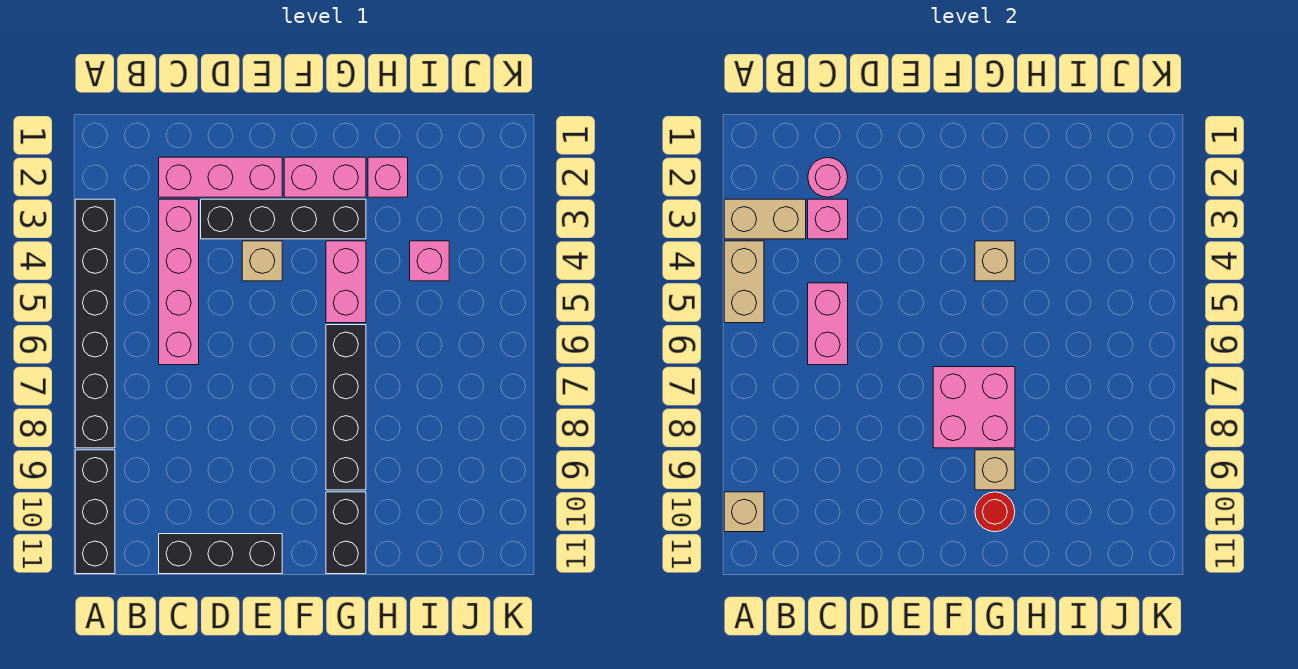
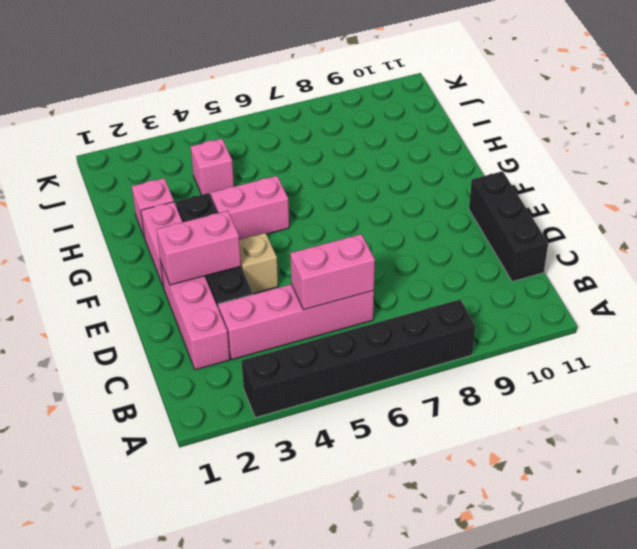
pink 1x2 brick [156,211,241,285] -> none
none -> black 1x3 brick [75,450,115,574]
none -> black 1x4 brick [326,325,366,490]
none -> black 1x2 brick [326,492,366,574]

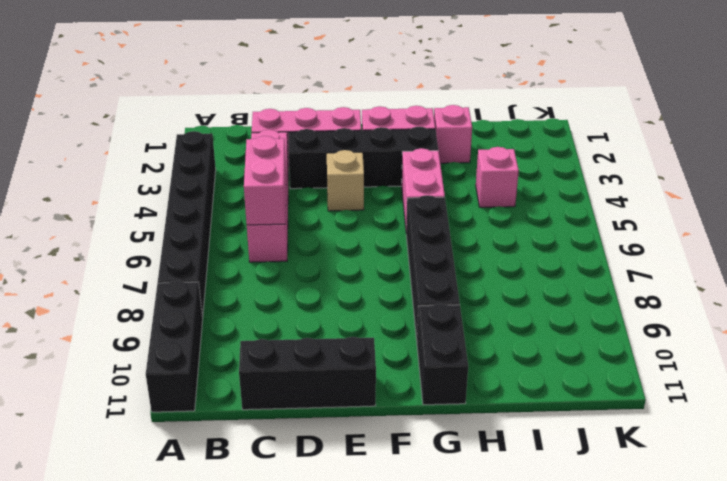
none -> tan 1x2 brick [724,199,806,239]
none -> tan 1x2 brick [724,241,764,323]
none -> tan 1x1 brick [724,492,764,532]

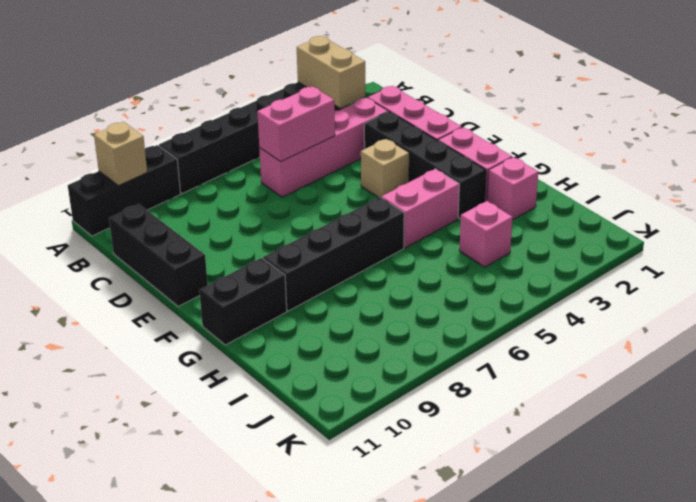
none -> tan 1x2 brick [724,241,764,323]
none -> pink 1x1 round brick [808,158,848,197]
none -> pink 1x1 brick [808,199,848,239]

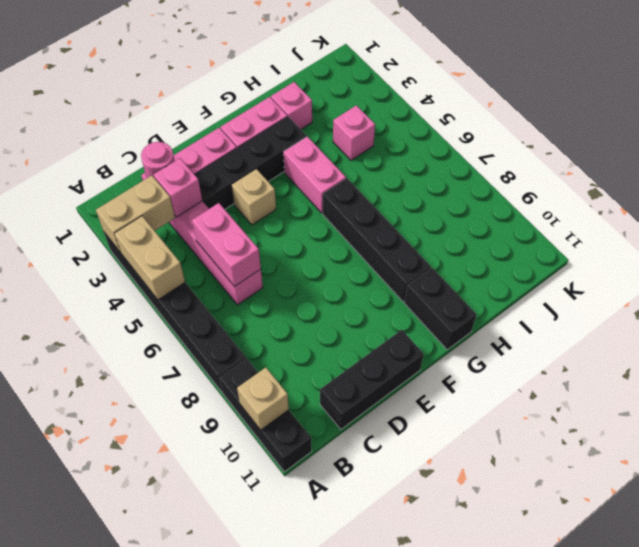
none -> pink 2x2 brick [933,367,1015,448]
none -> tan 1x1 brick [975,241,1015,281]
none -> tan 1x1 brick [975,450,1015,490]

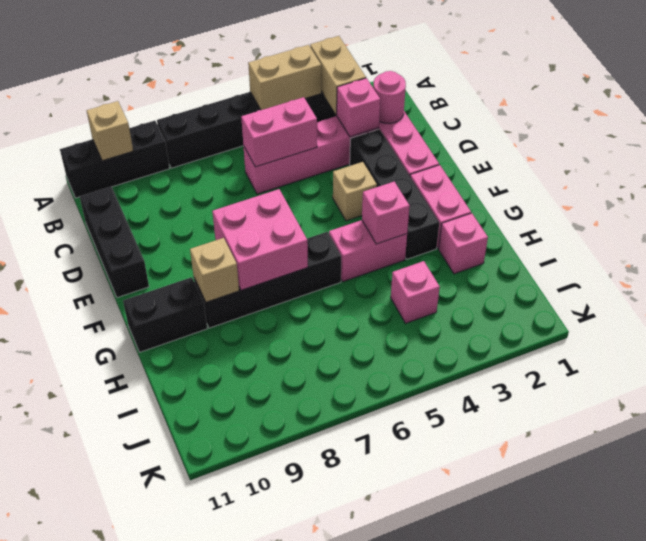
pink 1x1 brick [362,182,410,244] -> tan 1x1 brick [975,241,1015,281]
none -> red 1x1 round brick [975,492,1015,532]

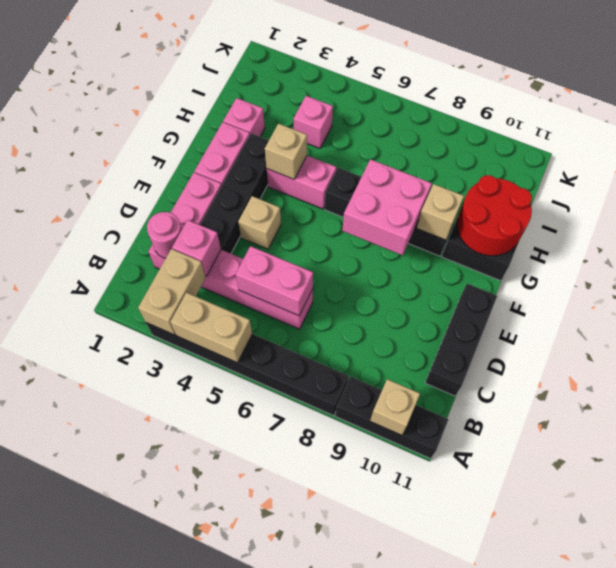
red 2x2 round brick [457,175,532,256] -> red 1x1 round brick [975,492,1015,532]

